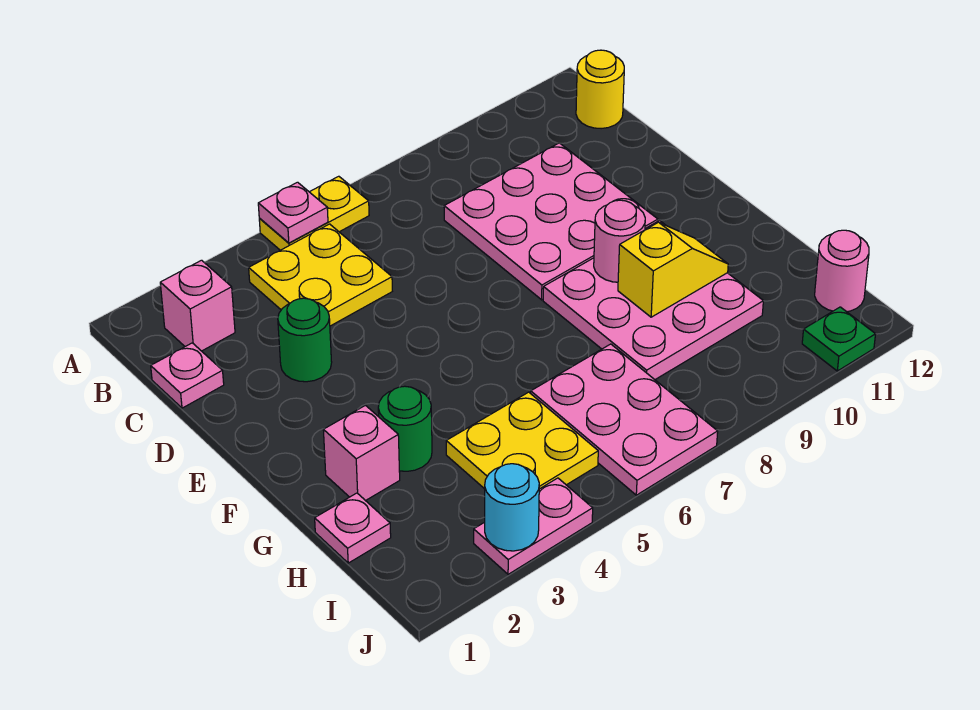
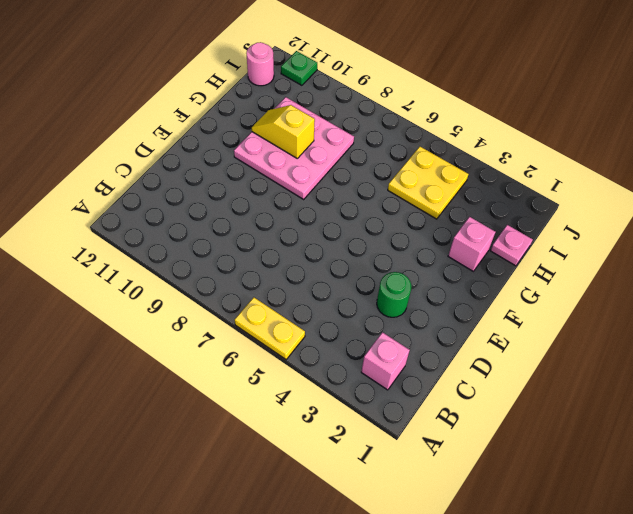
none -> yellow 2x2 plate [249,224,392,326]
none -> yellow 1x1 round brick [576,50,624,129]
none -> pink 1x1 plate [151,343,224,408]

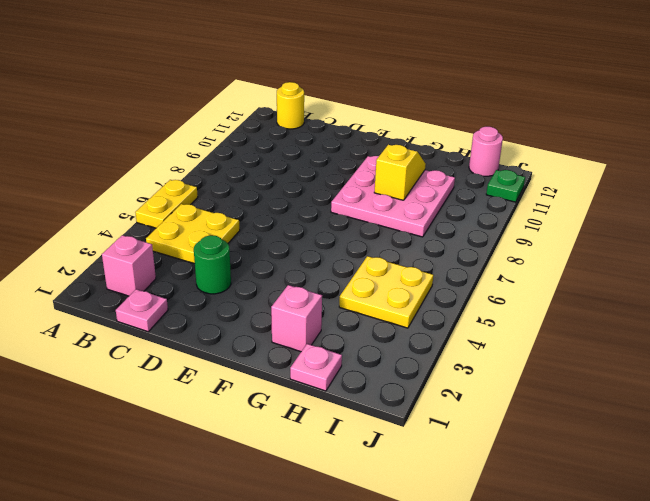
none -> pink 3x3 plate [444,143,658,300]
none -> green 1x1 round brick [378,386,432,471]
none -> pink 2x3 plate [531,344,718,495]

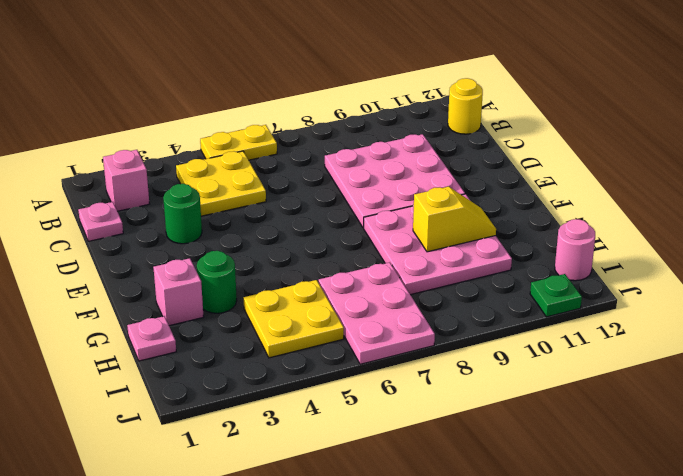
none -> pink 1x2 plate [474,478,593,574]
none -> pink 1x1 plate [258,182,328,243]
none -> pink 1x1 round brick [594,200,645,282]

